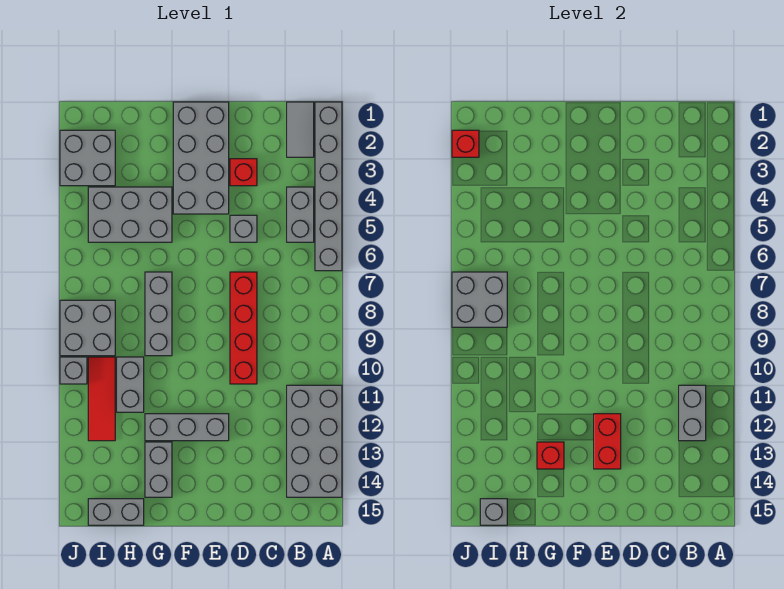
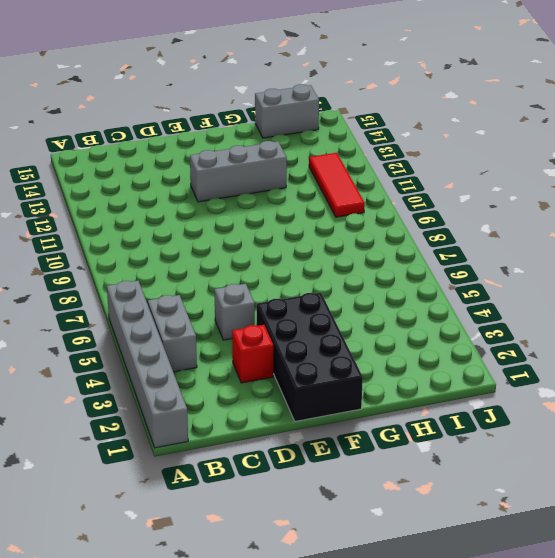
black 2x4 brick [257,293,363,421] -> grey 2x4 brick [173,102,229,214]
none -> grey 2x4 brick [287,385,342,497]
none -> grey 1x2 tile [287,102,314,157]
none -> red 1x4 brick [230,272,257,384]

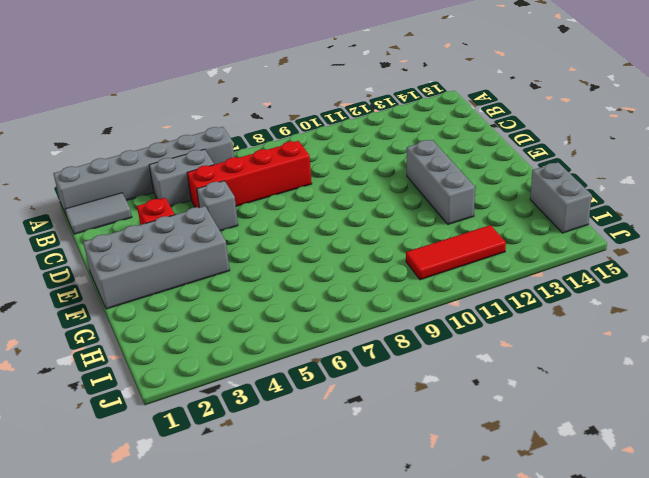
red 1x4 brick [187,141,312,208] -> red 1x4 brick moved to [230,272,257,384]
none -> grey 2x4 brick [287,385,342,497]
none -> grey 2x3 brick [88,187,172,242]
none -> grey 1x3 brick [145,272,172,356]

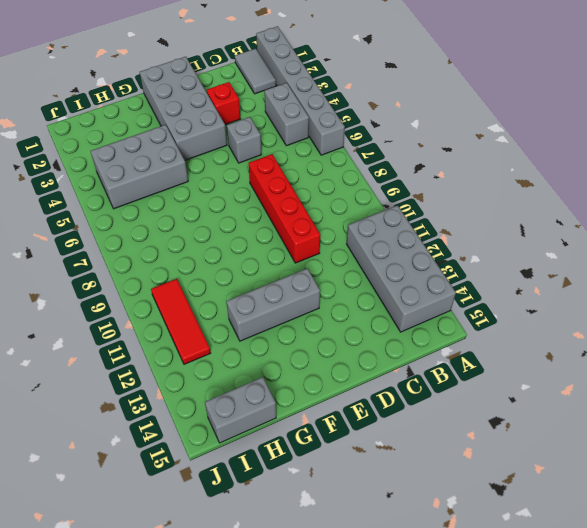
none -> grey 1x3 brick [145,272,172,356]
none -> grey 1x2 brick [145,442,172,497]
none -> grey 1x2 brick [117,357,144,412]

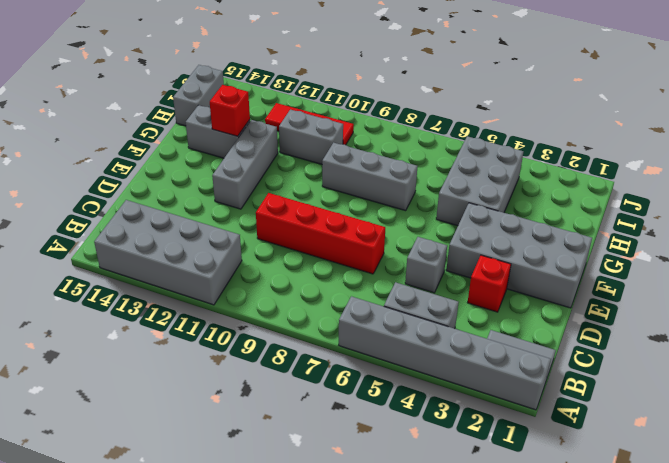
none -> grey 2x2 brick [60,130,115,186]
none -> grey 2x2 brick [60,300,115,356]
none -> grey 1x1 brick [60,357,87,384]

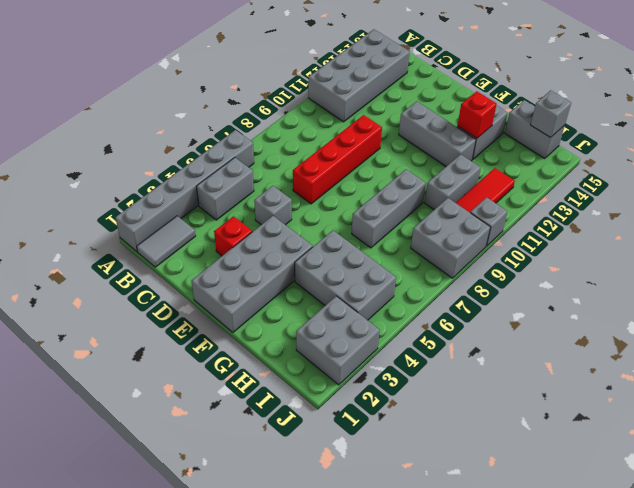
none -> grey 1x2 brick [679,385,706,441]
none -> red 1x2 brick [594,414,621,469]
none -> grey 2x2 brick [452,272,507,327]

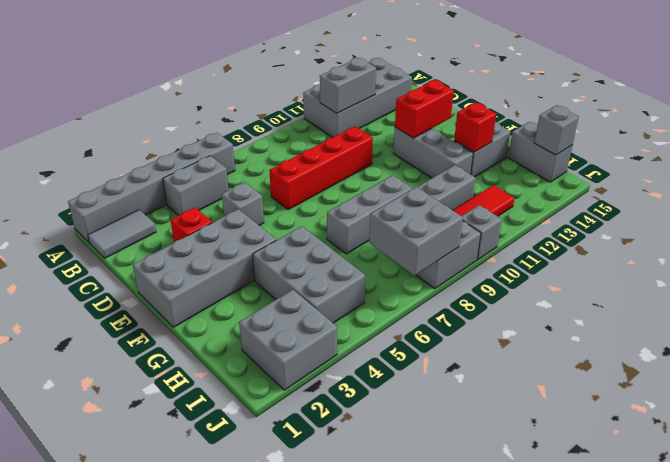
none -> red 1x1 brick [452,130,479,157]

